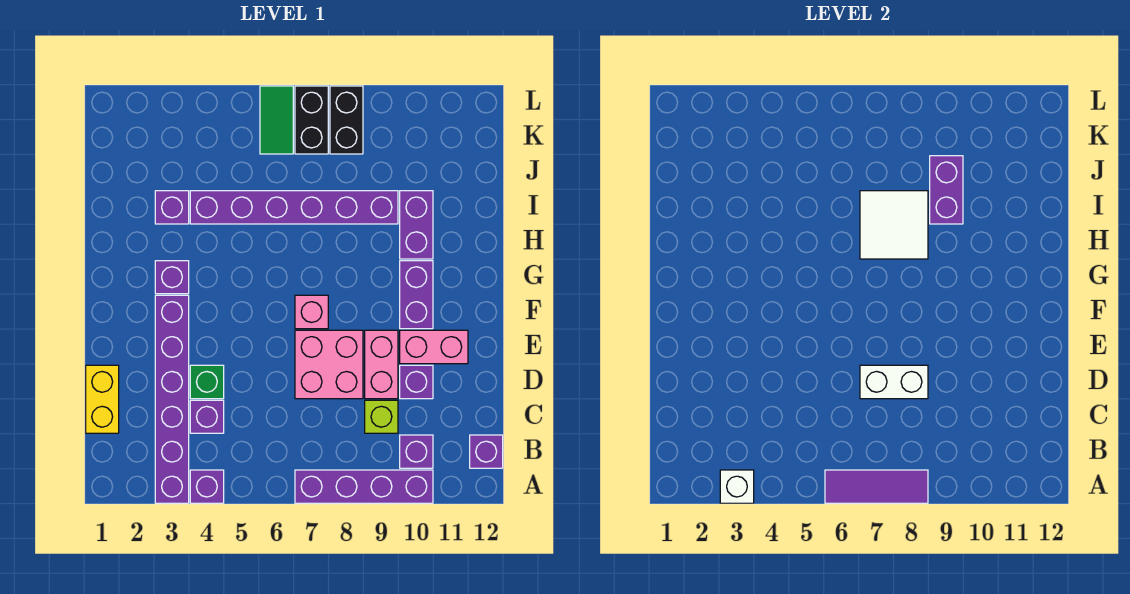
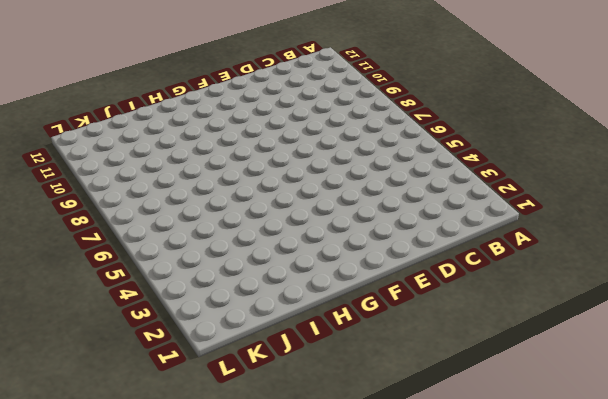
none -> purple 1x6 brick [155,295,189,503]
none -> purple 1x1 brick [190,470,224,503]
none -> purple 1x4 brick [295,470,433,503]

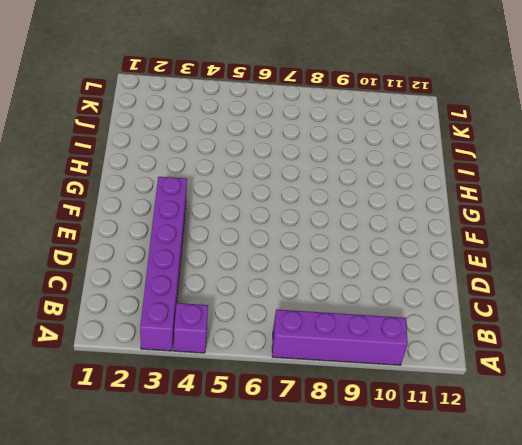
none -> purple 1x1 brick [400,435,433,468]
none -> purple 1x1 brick [470,435,503,468]
none -> yellow 1x2 brick [86,365,119,433]

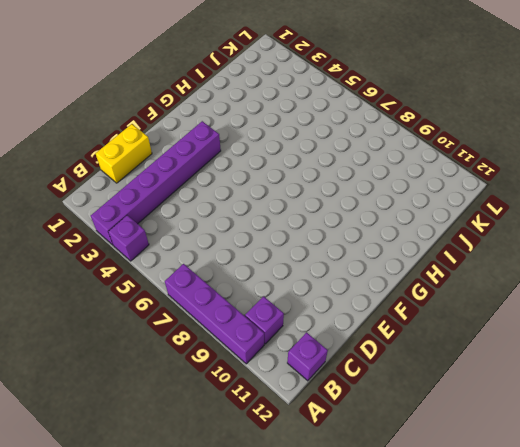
none -> purple 1x1 brick [190,400,224,433]
none -> lime 1x1 brick [365,400,398,433]
none -> green 1x1 brick [190,365,224,399]

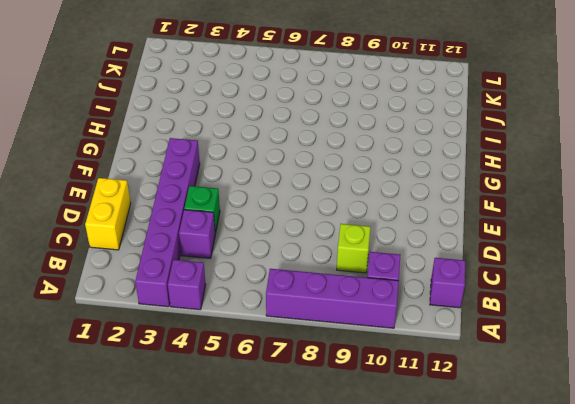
none -> pink 2x2 brick [295,330,363,399]
none -> pink 1x2 brick [365,330,398,399]
none -> purple 1x1 brick [400,365,433,399]

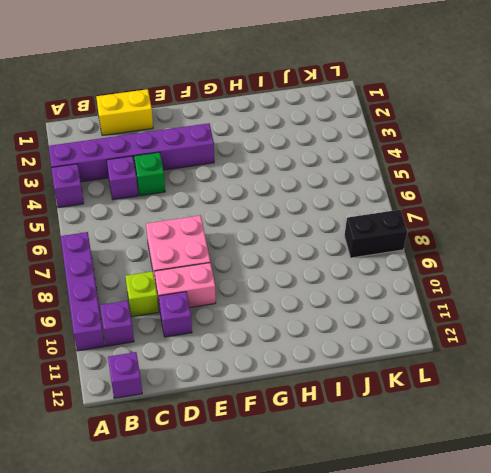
none -> pink 1x2 brick [400,330,468,364]
none -> pink 1x1 brick [295,295,328,329]
none -> purple 1x2 brick [400,261,433,329]

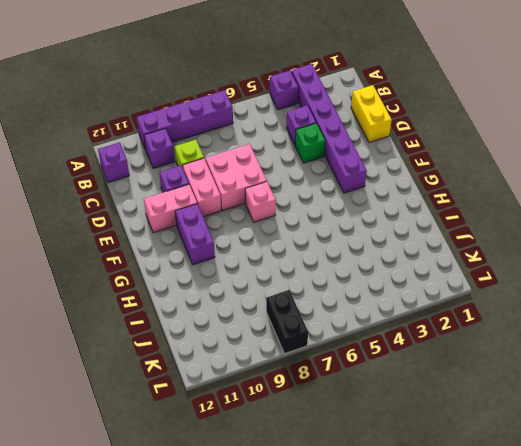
none -> purple 1x1 brick [155,261,189,294]
none -> purple 1x2 brick [400,191,433,259]
none -> purple 1x1 brick [155,191,189,224]

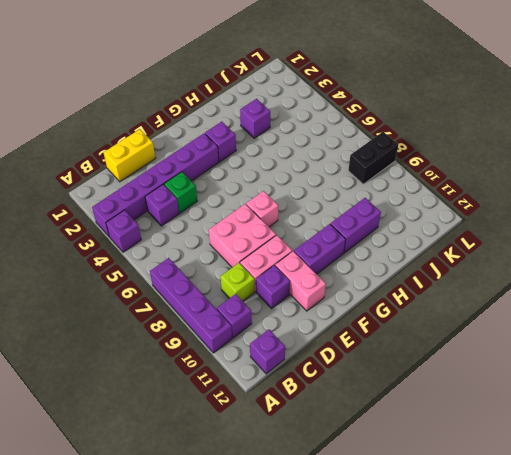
none -> purple 1x6 brick [190,191,398,224]
none -> green 1x2 tile [260,86,293,154]
none -> black 1x2 brick [295,86,328,154]

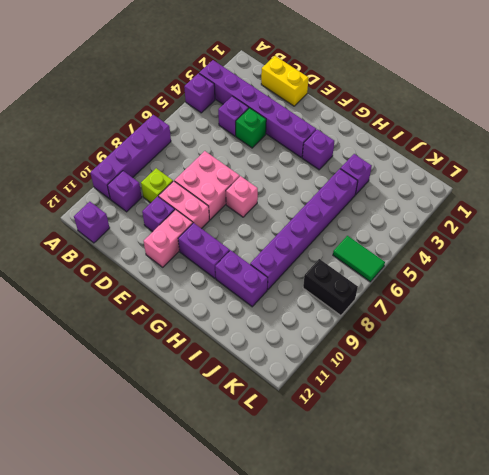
none -> black 1x2 brick [295,86,328,154]
none -> white 1x1 brick [720,470,754,503]
none -> purple 1x3 tile [825,470,928,503]

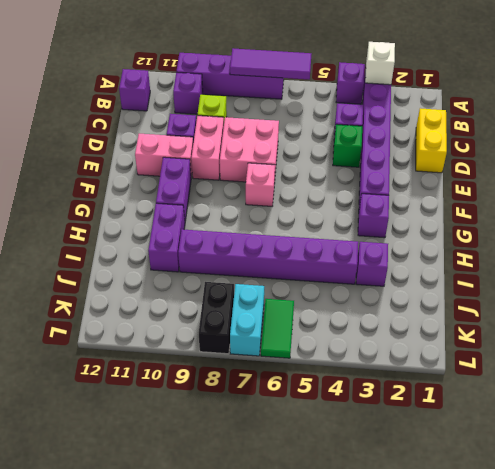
cyan 1x2 brick [230,284,264,356] -> black 1x2 brick [295,86,328,154]
none -> white 1x2 brick [860,365,928,399]
none -> white 2x2 tile [860,191,928,259]
none -> purple 1x2 brick [930,156,963,224]

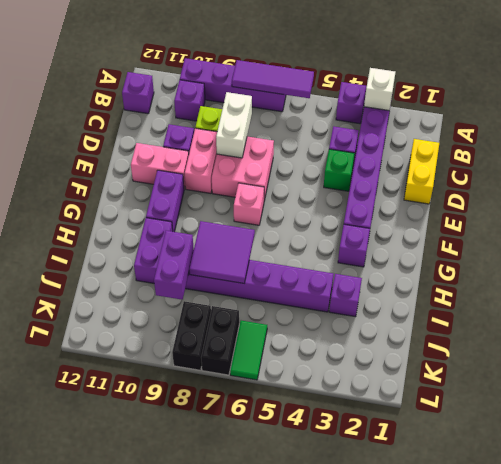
white 1x2 brick [216,92,252,158] -> white 1x2 brick turned to [860,365,928,399]
purple 2x2 tile [189,221,255,284] -> white 2x2 tile [860,191,928,259]

